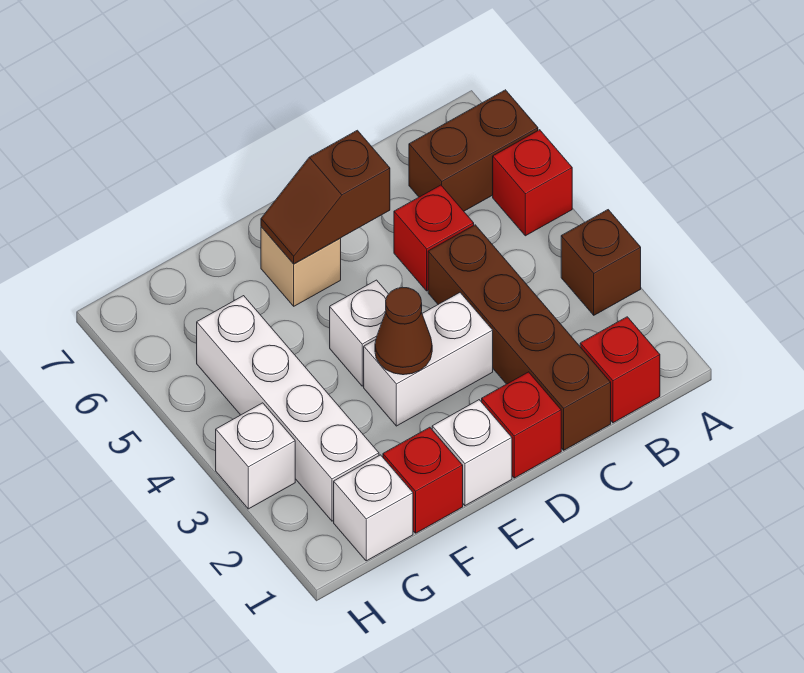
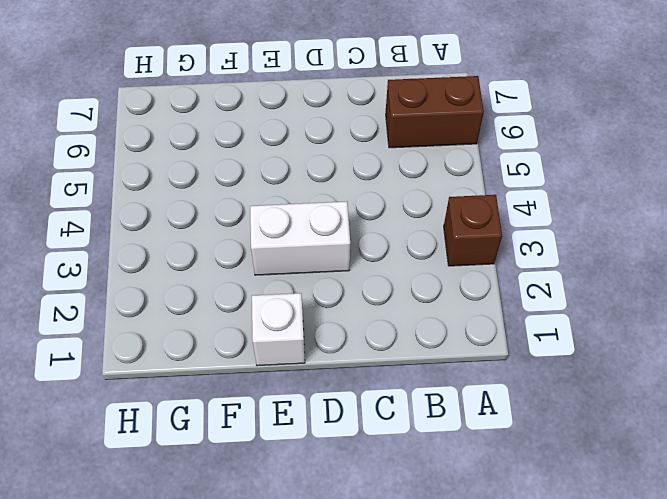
none -> red 1x1 brick [493,130,572,236]
none -> red 1x1 brick [580,317,660,423]
none -> brown 1x4 brick [428,225,611,450]

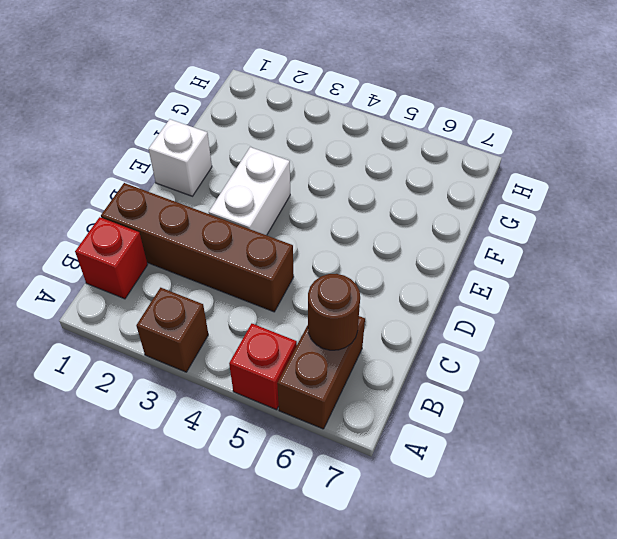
brown 1x1 round brick [308,274,360,350] -> none
none -> red 1x1 brick [394,185,474,291]
none -> red 1x1 brick [482,372,561,478]
none -> white 1x1 brick [330,280,388,386]

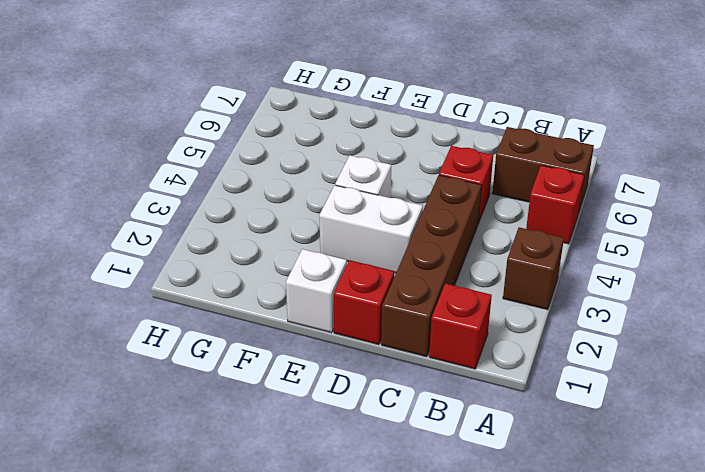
none -> tan 1x1 brick [261,227,341,306]
none -> red 1x1 brick [383,427,463,533]
none -> white 1x1 brick [334,455,413,561]

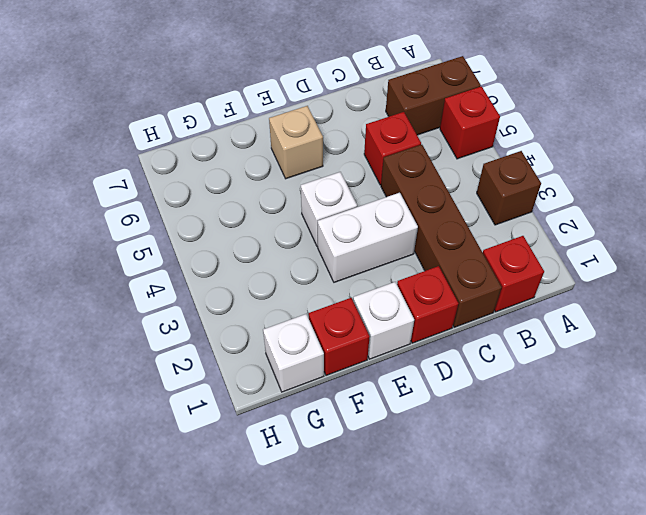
none -> white 1x4 brick [197,296,379,521]
none -> white 1x1 brick [216,403,295,509]
none -> brown 1x2 slope [261,130,390,264]

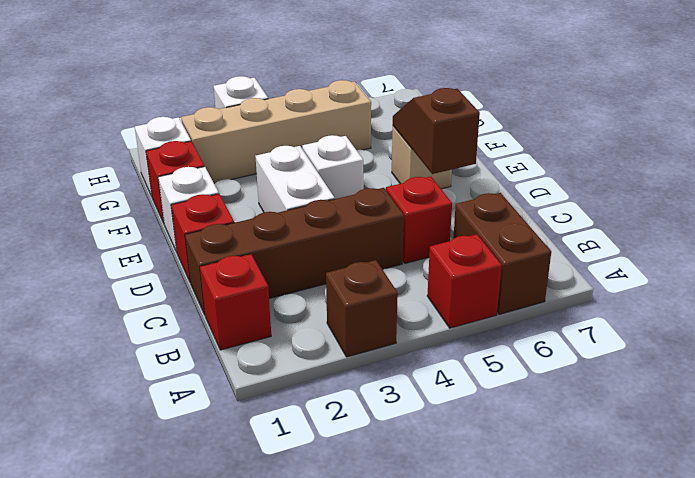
tan 1x4 brick [181,80,371,183] -> white 1x4 brick [197,296,379,521]
none -> brown 1x1 cone [375,287,432,375]

